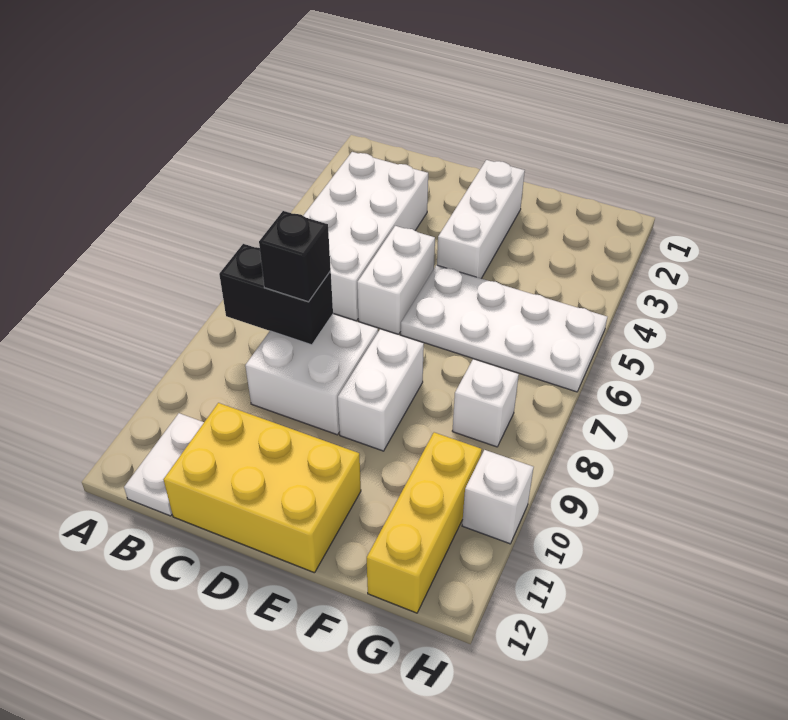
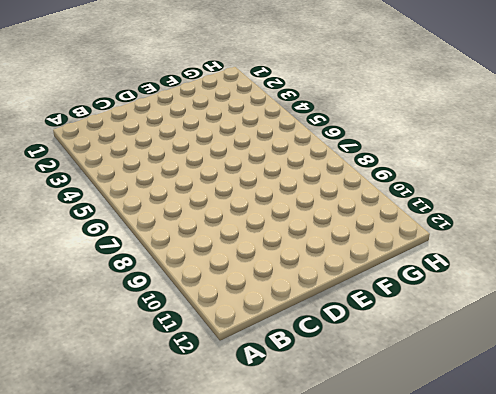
none -> white 2x4 brick [303,152,428,321]
none -> white 1x2 plate [124,413,204,516]
none -> white 2x2 brick [245,314,378,435]

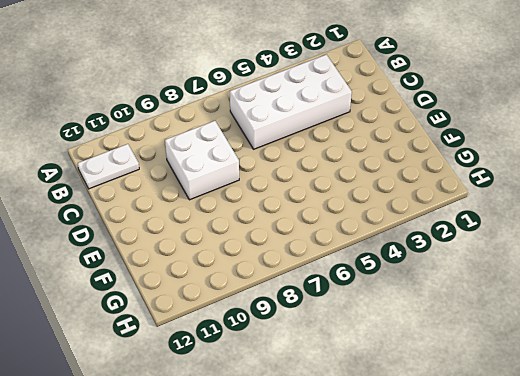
none -> yellow 2x3 brick [164,403,361,573]
none -> white 1x2 brick [357,226,435,334]
none -> white 1x3 brick [437,160,525,278]

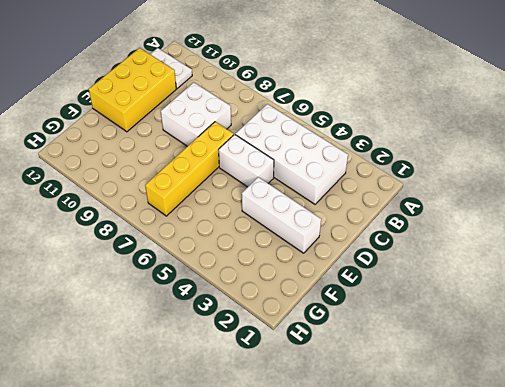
yellow 1x4 brick [145,122,234,216] -> none
none -> white 2x4 plate [401,265,607,392]
none -> white 1x2 brick [338,329,424,451]
none -> white 1x1 brick [452,359,519,447]

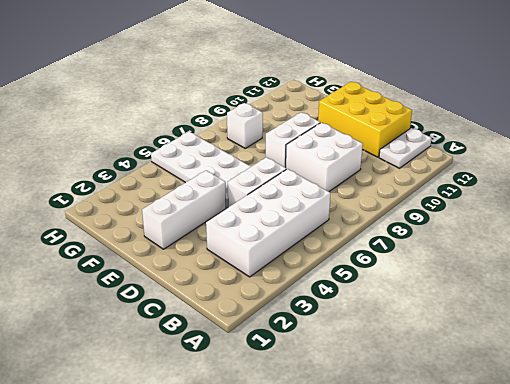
none -> yellow 1x3 brick [367,432,482,613]
none -> white 1x1 brick [462,450,534,544]
none -> black 1x2 brick [219,244,333,345]

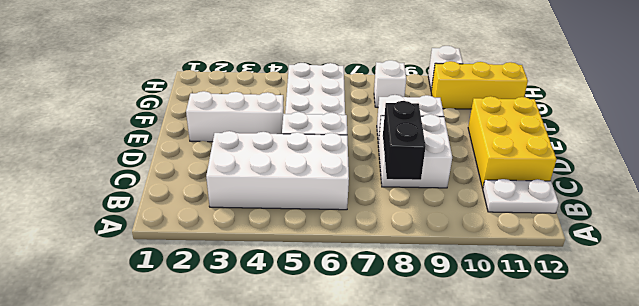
none -> black 1x1 brick [259,211,331,302]

